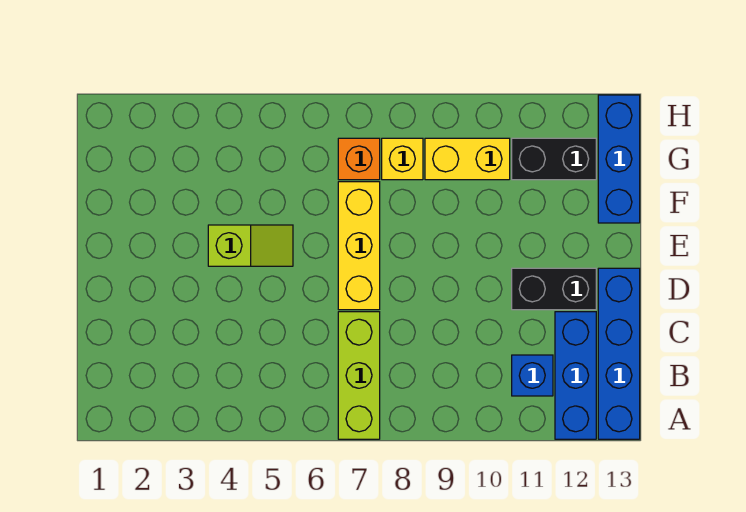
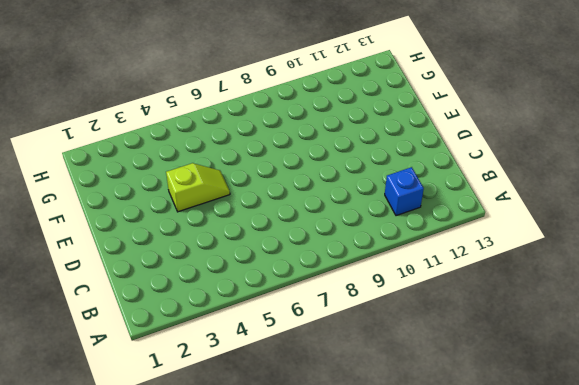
none -> lime 1x3 brick [338,312,380,439]
none -> blue 1x3 brick [555,312,596,439]
none -> blue 1x4 brick [598,268,640,439]

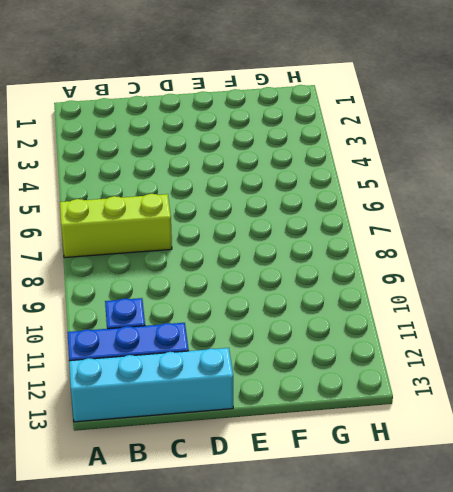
cyan 1x4 brick [69,348,233,422] -> blue 1x4 brick [598,268,640,439]
none -> yellow 1x3 brick [338,182,380,310]
none -> black 1x2 brick [512,268,596,310]
none -> lime 1x2 slope [208,225,293,266]

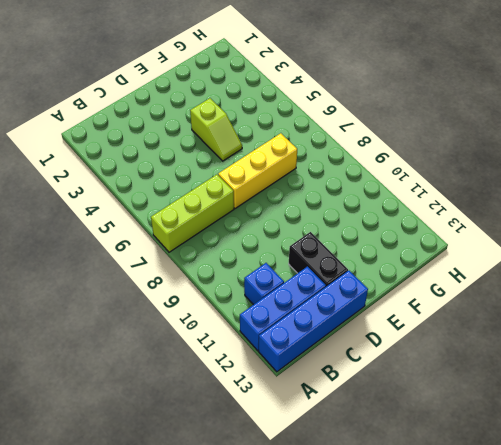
none -> blue 1x3 brick [598,95,640,223]
none -> orange 1x1 brick [338,138,380,180]
none -> yellow 1x1 brick [382,138,423,180]

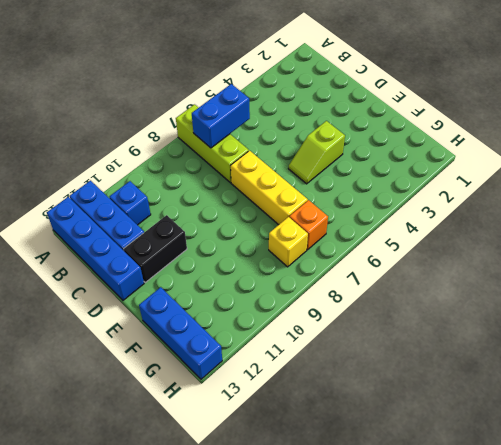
blue 1x2 brick [192,84,250,148] -> none
none -> yellow 1x2 brick [425,138,510,180]
none -> black 1x2 brick [512,138,596,180]

